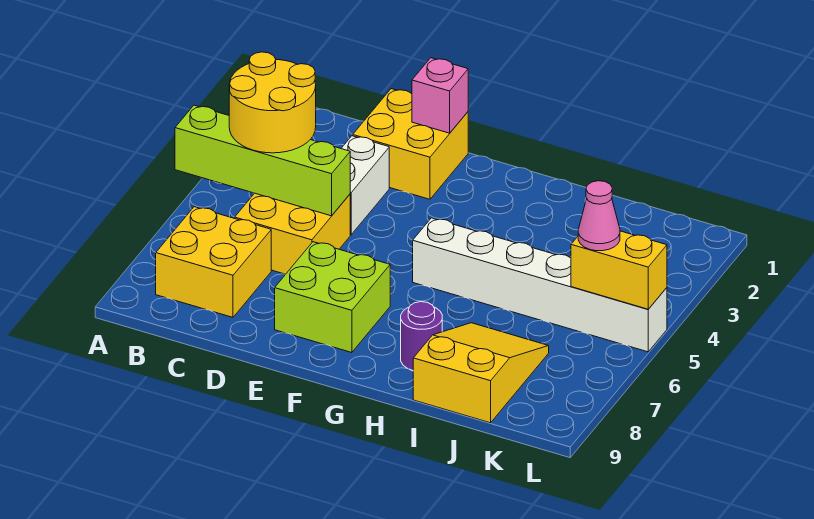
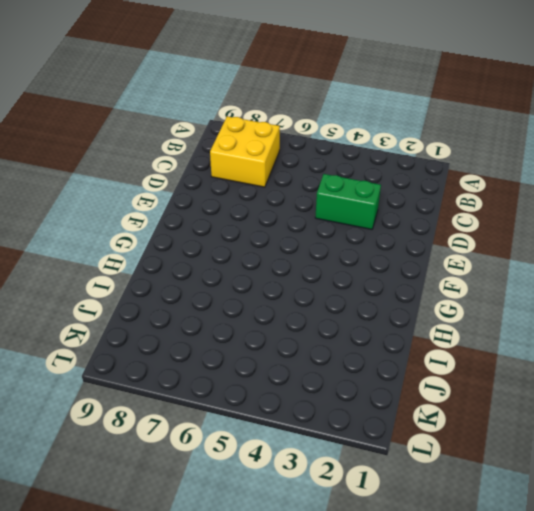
green 1x2 brick [315,174,381,229] -> white 1x2 brick [341,136,389,235]
none -> yellow 2x2 brick [235,193,350,274]
none -> yellow 2x2 brick [353,89,468,199]
none -> lime 2x2 brick [275,242,390,353]

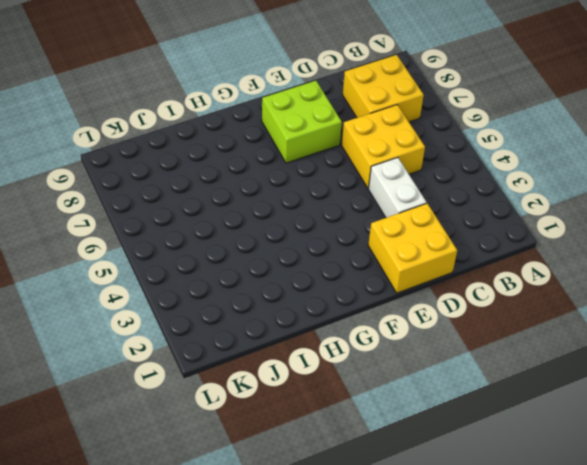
none -> white 1x6 brick [413,218,667,352]
none -> purple 1x1 round brick [401,302,442,370]
none -> yellow 2x3 slope [413,323,549,423]

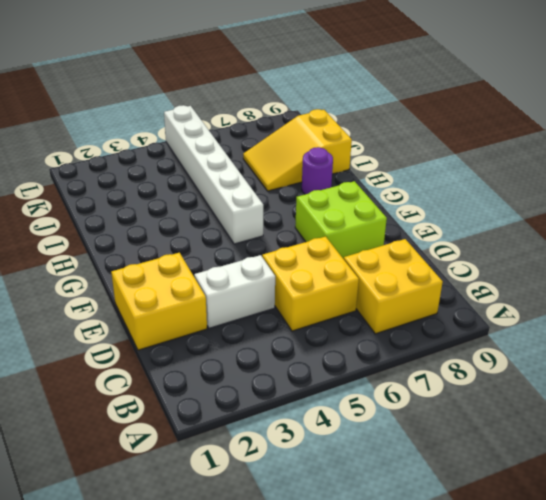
none -> lime 1x4 brick [175,105,350,216]
none -> pink 1x1 brick [412,58,468,133]
none -> yellow 1x2 brick [571,231,667,309]

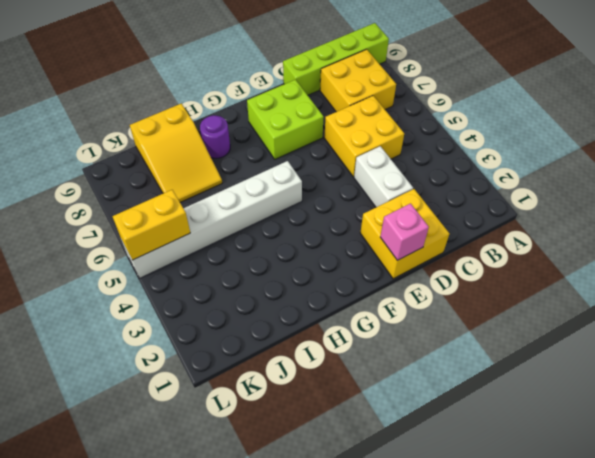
lime 1x4 brick [283,23,389,95] -> lime 1x4 brick moved to [175,105,350,216]
none -> yellow 2x2 round brick [229,52,316,153]
none -> pink 1x1 cone [578,181,620,251]

